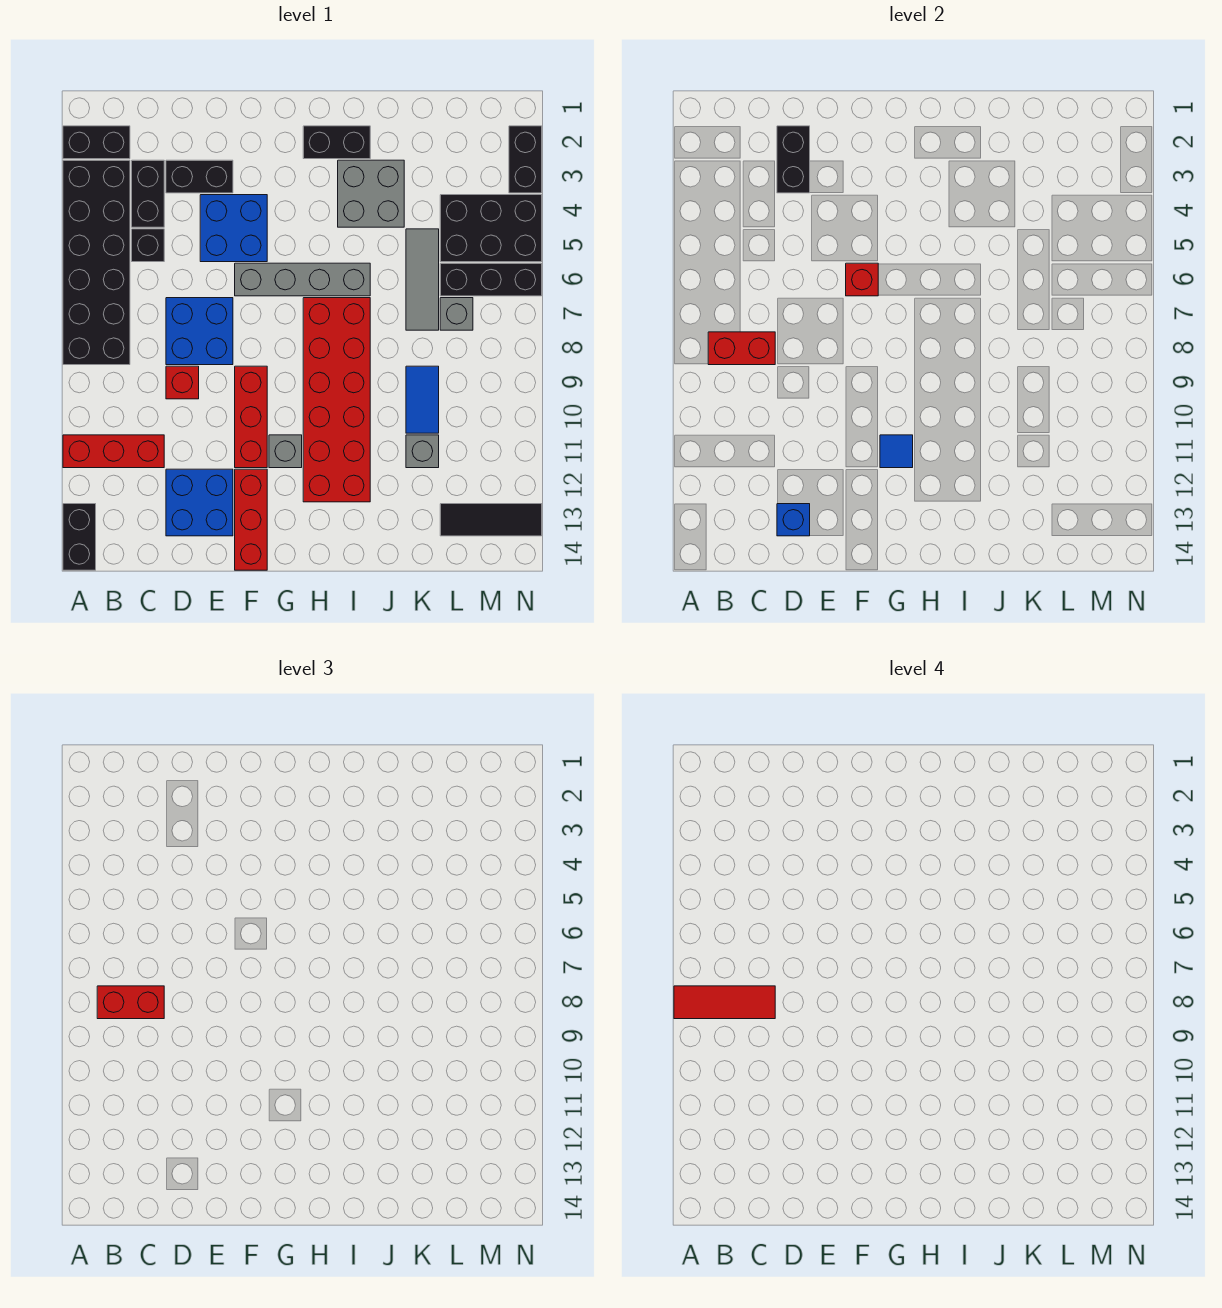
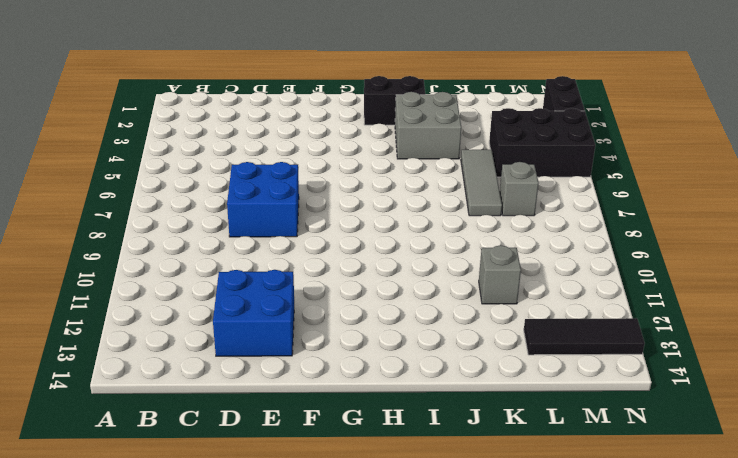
none -> black 1x2 brick [63,126,130,159]
none -> black 2x6 brick [63,160,130,365]
none -> red 1x3 brick [63,435,164,468]
none -> black 1x2 brick [63,504,96,570]

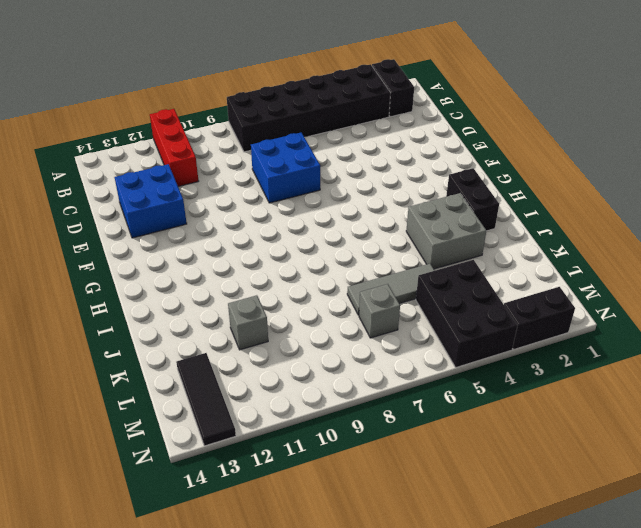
none -> black 1x2 brick [63,504,96,570]
none -> black 1x2 brick [132,160,164,227]
none -> black 1x1 brick [132,229,164,262]
none -> black 1x2 brick [166,160,233,193]

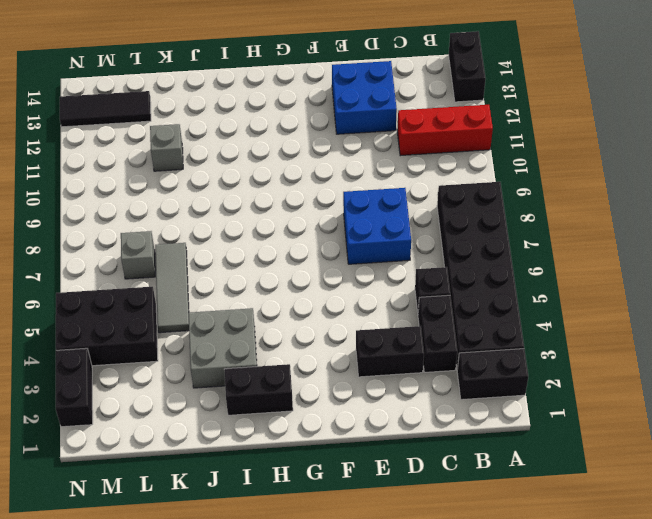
none -> red 1x1 brick [166,366,199,399]
none -> blue 2x2 brick [200,195,267,262]
none -> grey 1x4 brick [235,263,370,296]
none -> red 1x3 brick [235,366,267,468]

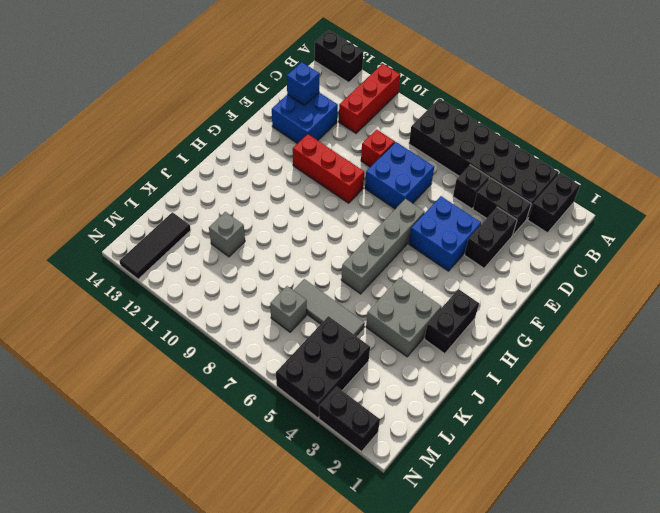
none -> red 1x3 brick [235,469,267,570]
none -> grey 1x1 brick [269,435,302,468]
none -> red 2x6 brick [303,298,370,502]
none -> blue 1x2 tile [406,366,439,433]

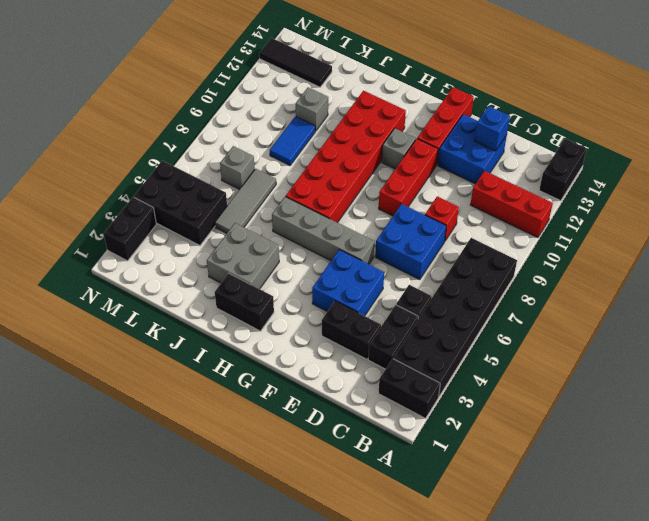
none -> black 1x3 brick [440,263,542,296]
none -> red 1x2 brick [708,332,775,365]
none -> black 1x2 brick [777,126,810,193]
none -> red 1x1 brick [846,263,878,296]

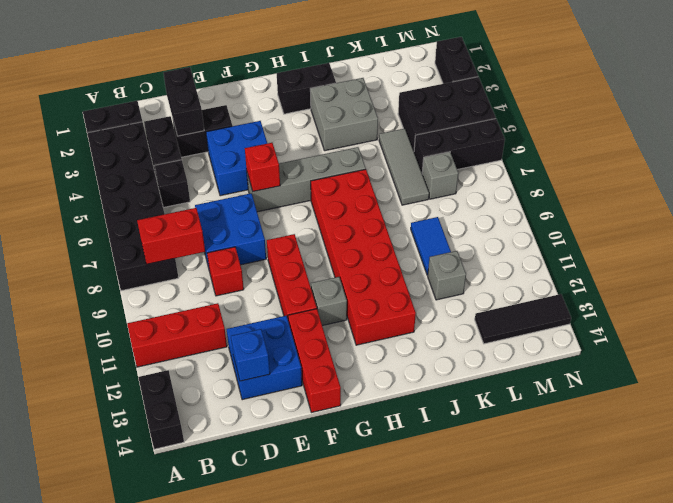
none -> blue 1x1 tile [880,435,913,468]
none -> red 1x2 brick [97,986,164,1019]
none -> red 1x3 tile [674,986,775,1019]

